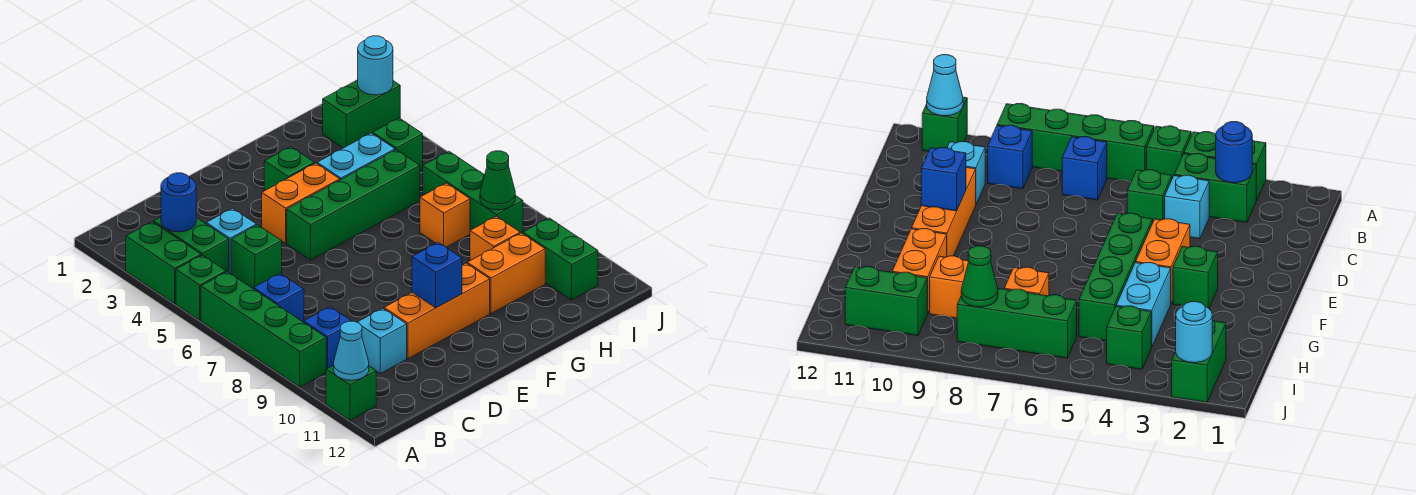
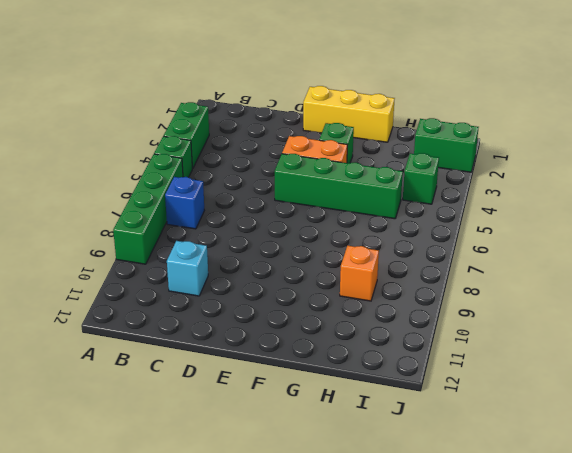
yellow 1x3 brick [303,86,395,142] -> none
none -> green 1x1 brick [326,366,376,420]
none -> green 1x2 brick [154,217,229,272]
none -> blue 1x1 brick [304,307,351,369]

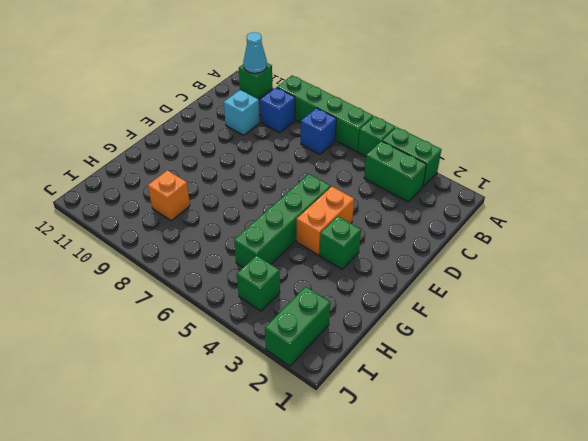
none -> cyan 1x1 brick [206,208,256,274]
none -> green 1x1 brick [231,225,282,289]
none -> orange 1x3 brick [384,263,490,358]

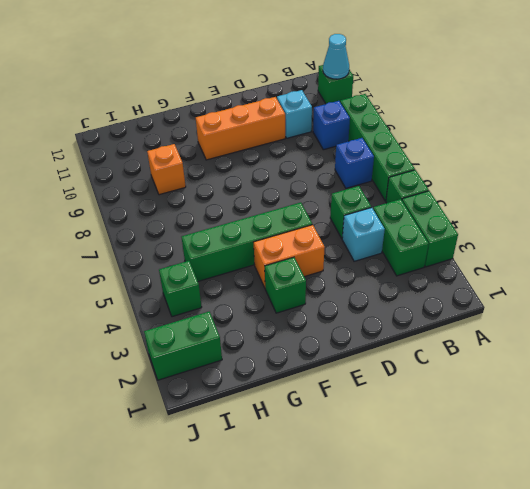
none -> cyan 1x2 brick [317,133,395,180]
none -> orange 1x2 brick [467,233,545,313]
none -> orange 1x1 brick [420,183,470,247]

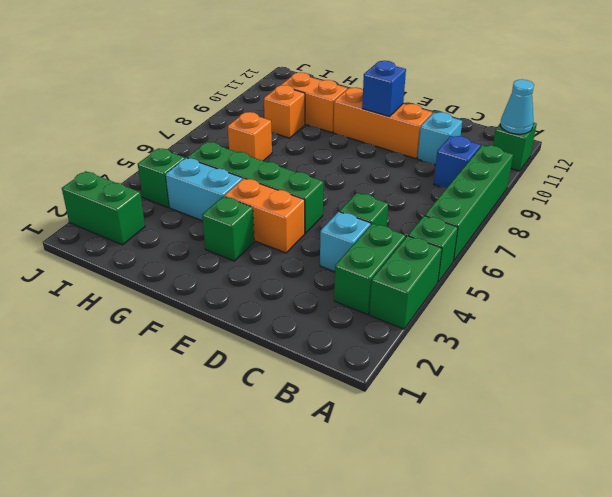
none -> blue 1x1 brick [254,274,304,322]
none -> green 1x3 brick [423,151,523,234]
none -> green 1x2 brick [523,218,598,300]

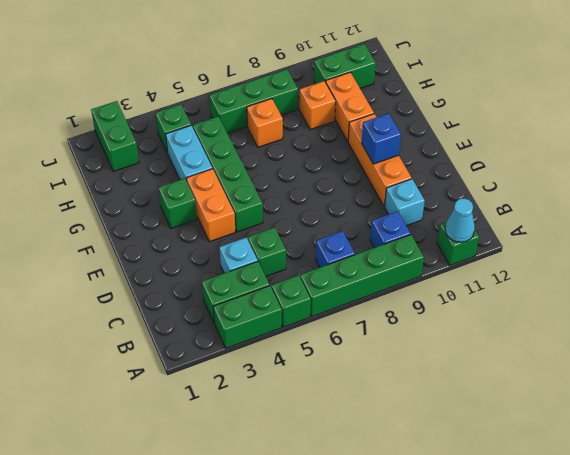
none -> blue 1x1 round brick [161,173,196,232]
none -> green 1x1 cone [480,151,515,210]
none -> cyan 1x1 round brick [358,36,393,95]

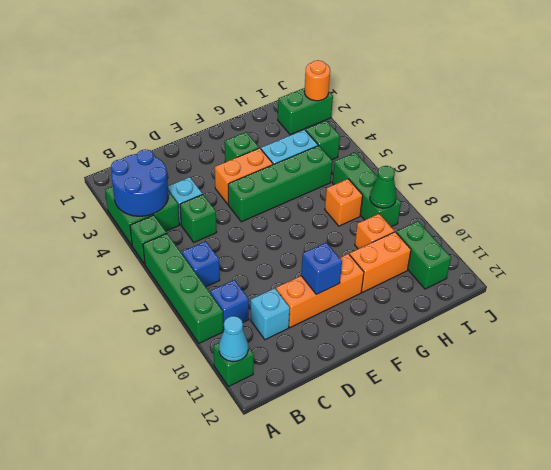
blue 2x2 round brick [111,149,168,216] -> blue 1x1 round brick [161,173,196,232]
orange 1x1 round brick [304,60,330,101] -> cyan 1x1 round brick [358,36,393,95]

